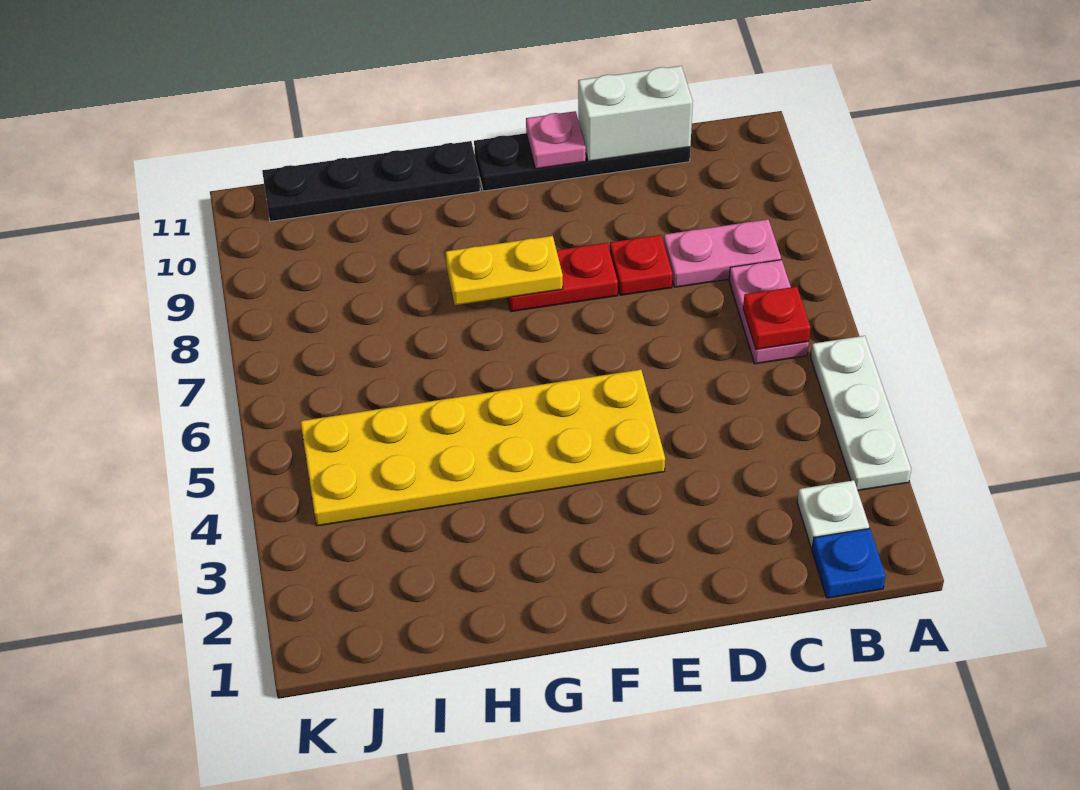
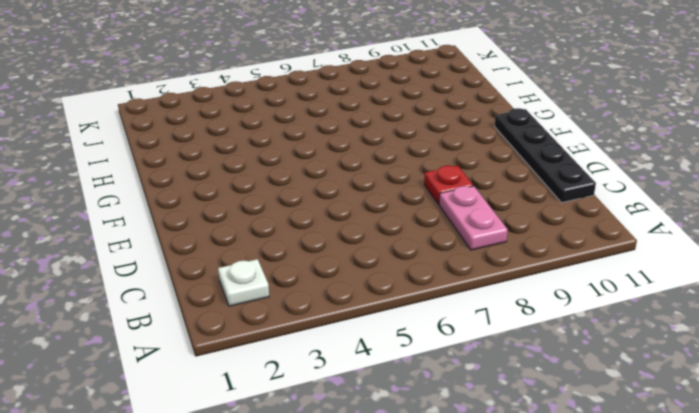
none -> white 1x3 plate [811,336,911,490]
none -> blue 1x1 plate [812,529,886,598]
none -> pink 1x2 plate [729,260,809,364]

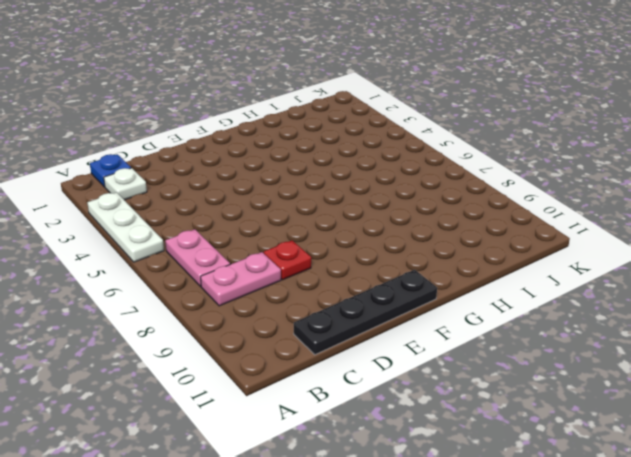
none -> yellow 2x6 plate [300,370,665,526]
none -> red 1x2 plate [508,243,618,312]
none -> black 1x4 plate [262,141,480,221]

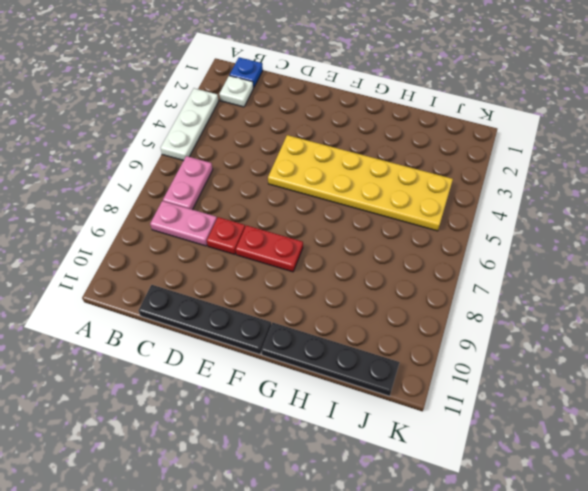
none -> red 1x1 plate [743,287,811,349]
none -> white 1x2 brick [578,66,693,161]
none -> pink 1x1 plate [526,111,586,169]

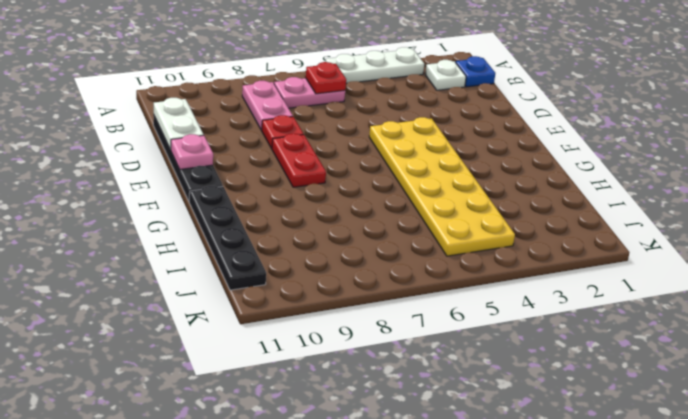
white 1x2 plate [154,98,204,150] -> white 1x2 brick [578,66,693,161]
none -> yellow 1x2 plate [445,236,563,305]

